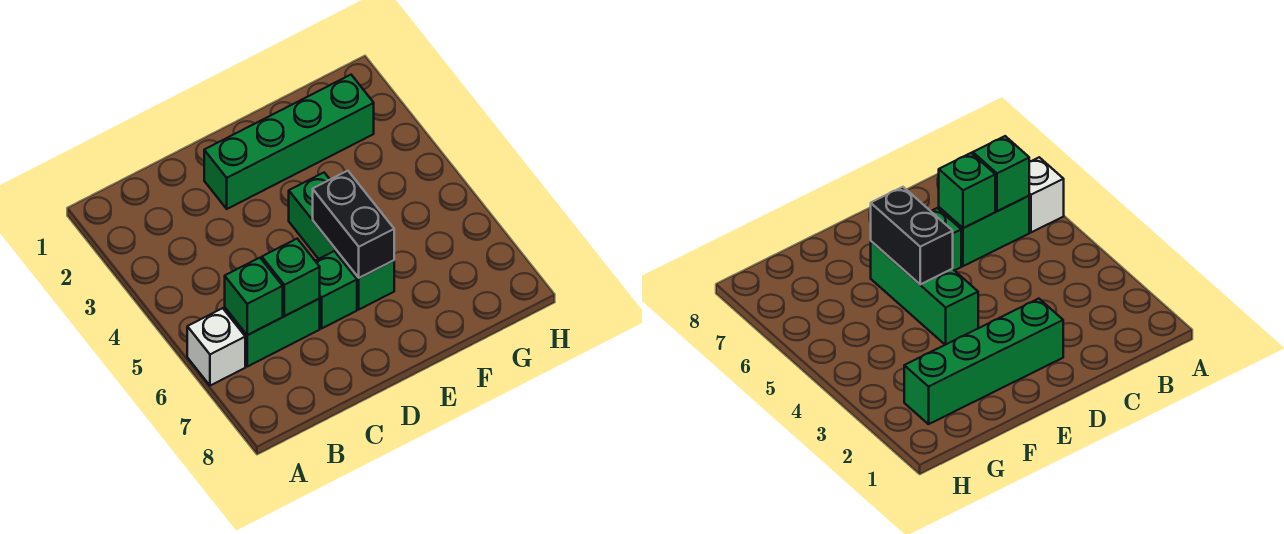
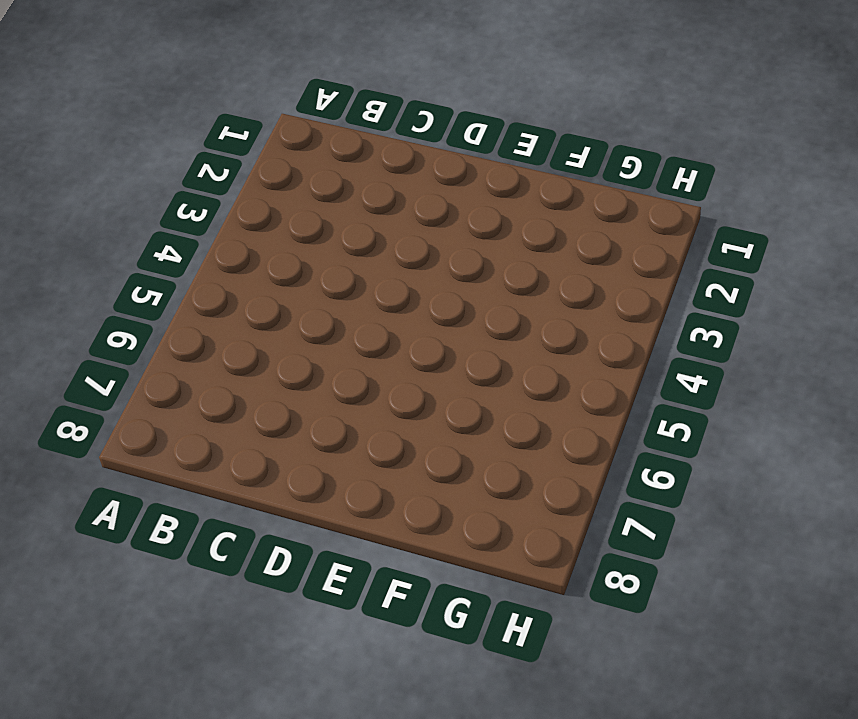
none -> white 1x1 brick [187,308,245,386]
none -> green 1x2 brick [225,299,320,367]

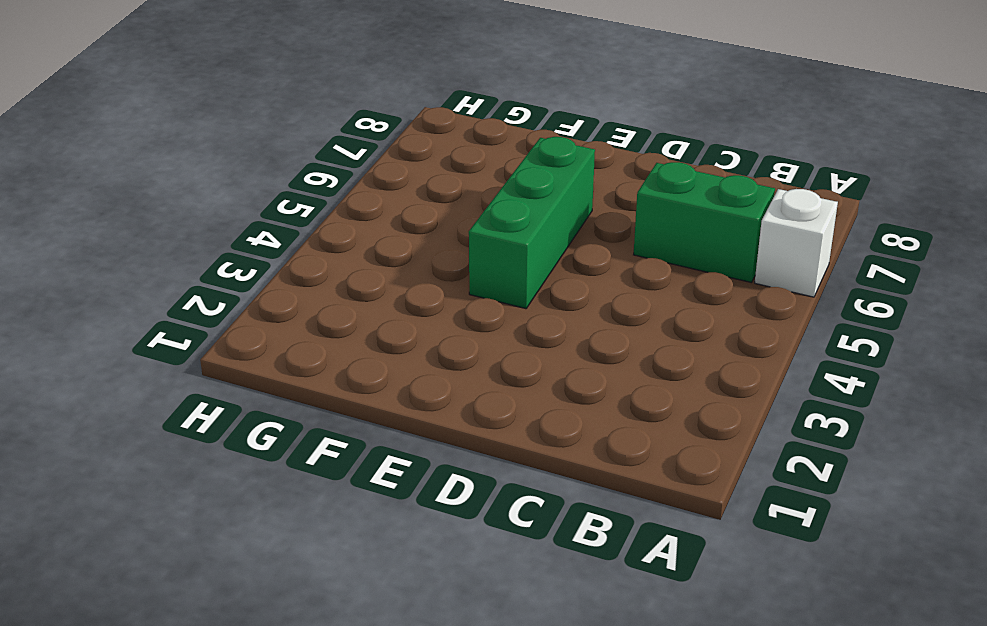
none -> green 1x4 brick [204,75,374,209]
none -> green 1x1 brick [316,251,357,328]

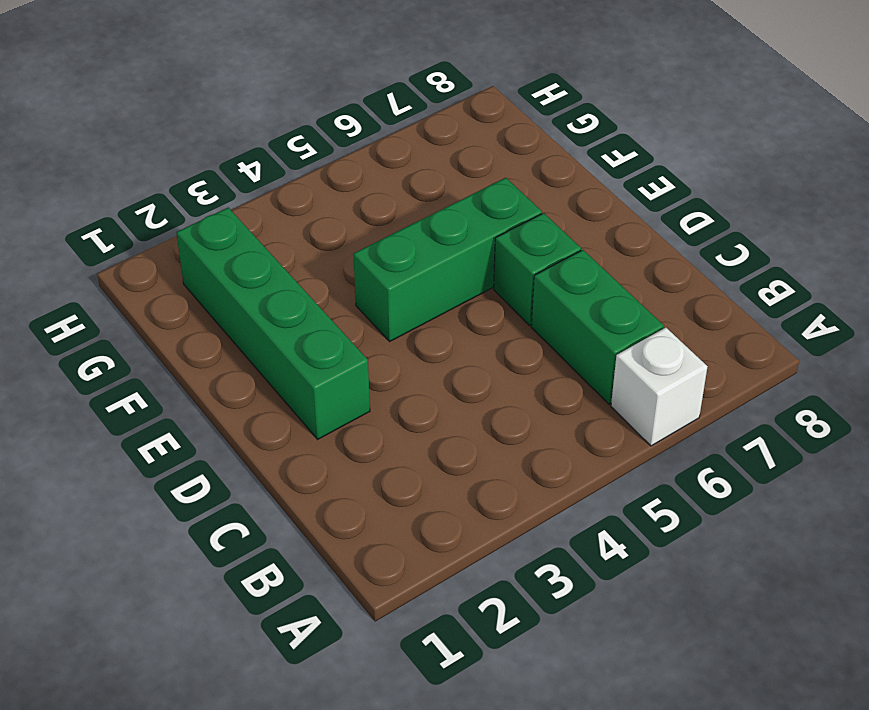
none -> green 1x1 brick [225,258,283,335]
none -> green 1x1 brick [262,239,320,316]

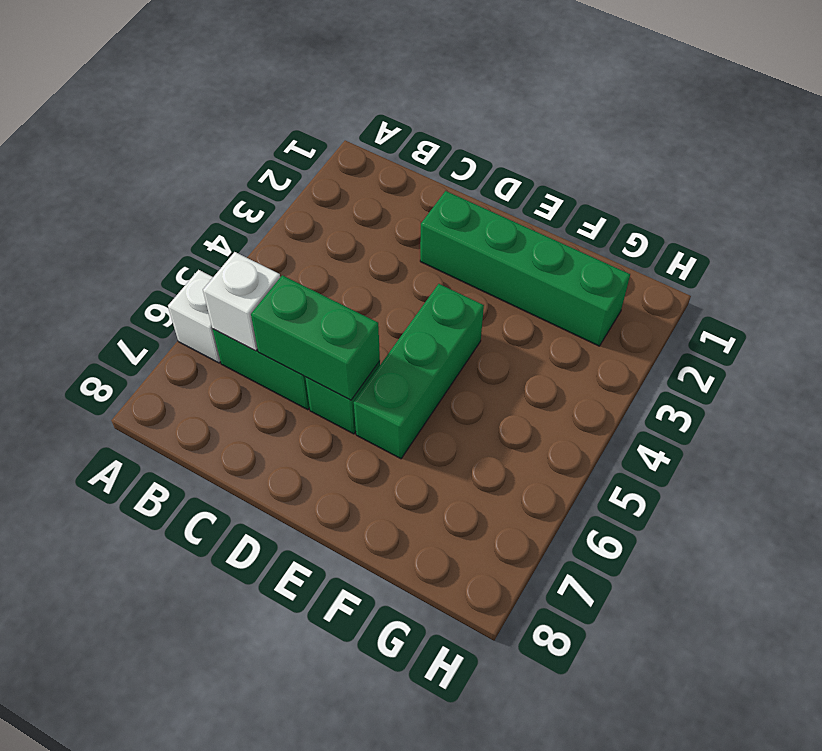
white 1x1 brick [203,252,280,351] -> green 1x1 brick [225,258,283,335]
green 1x2 brick [251,275,380,400] -> green 1x1 brick [262,239,320,316]
none -> black 1x2 brick [313,171,394,278]

